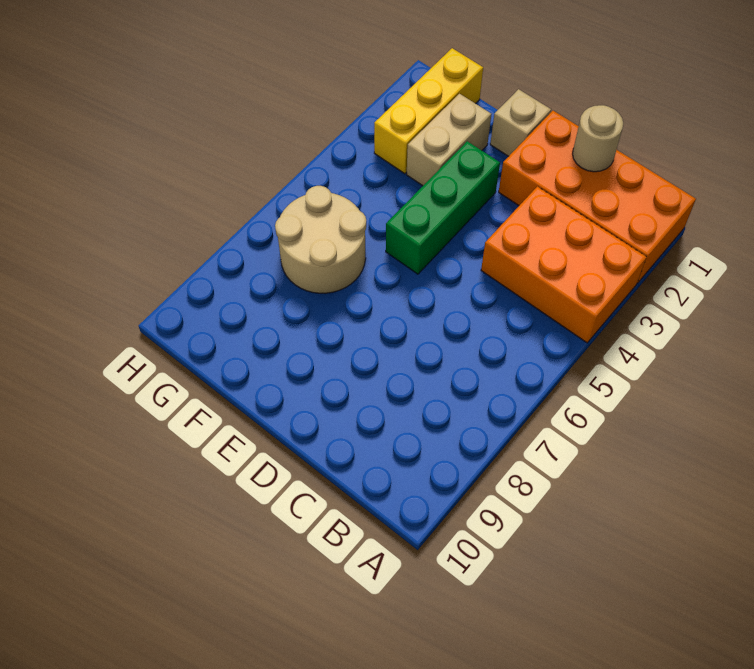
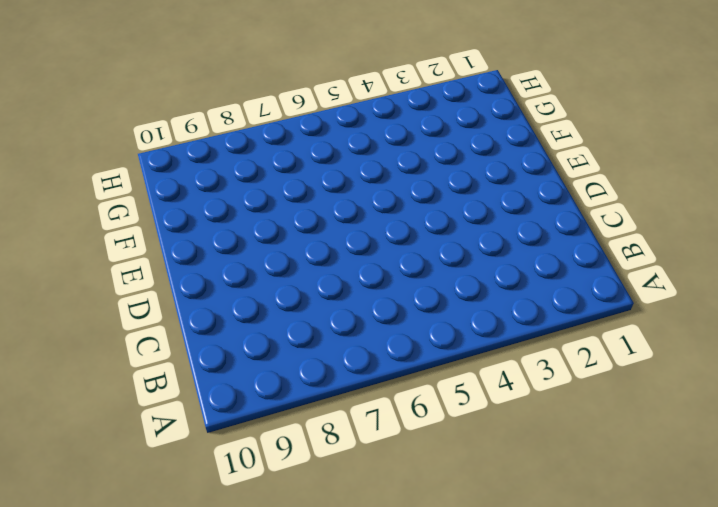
none -> orange 2x4 brick [499,111,696,283]
none -> orange 2x3 brick [481,186,646,343]

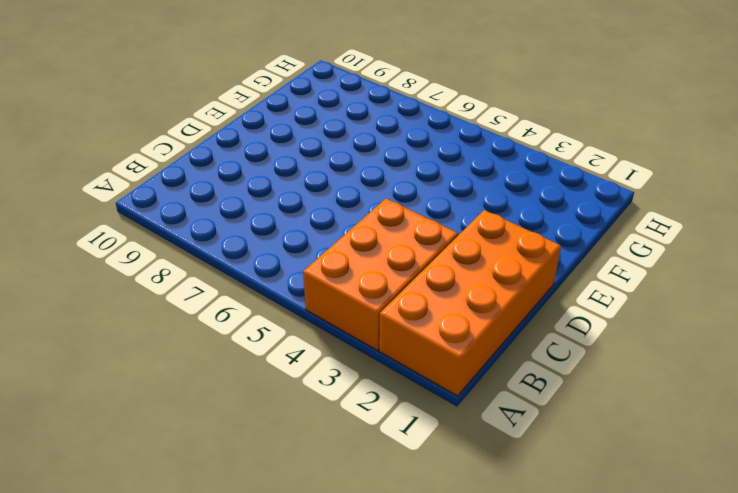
none -> tan 1x1 brick [490,89,551,156]
none -> green 1x3 brick [386,141,500,274]

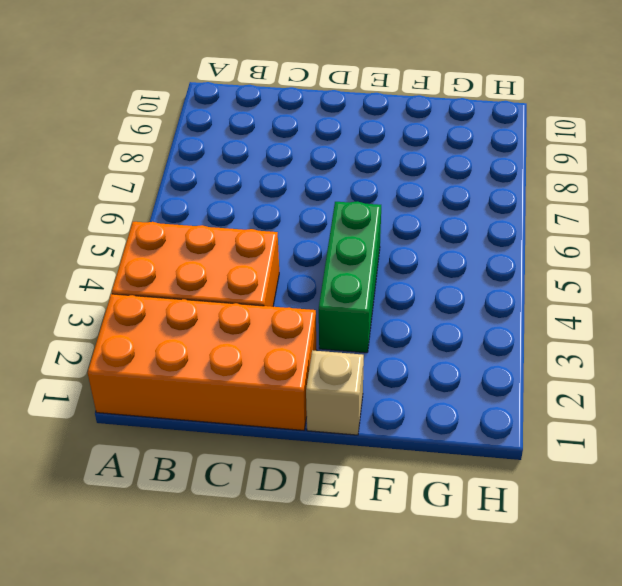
none -> tan 1x2 brick [407,94,491,186]
none -> tan 2x2 round brick [275,186,366,293]

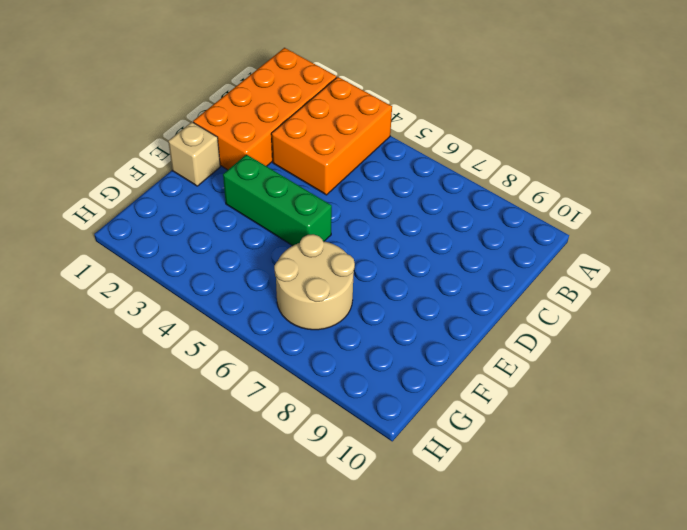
none -> tan 1x2 brick [407,94,491,186]
none -> yellow 1x3 brick [374,48,483,174]

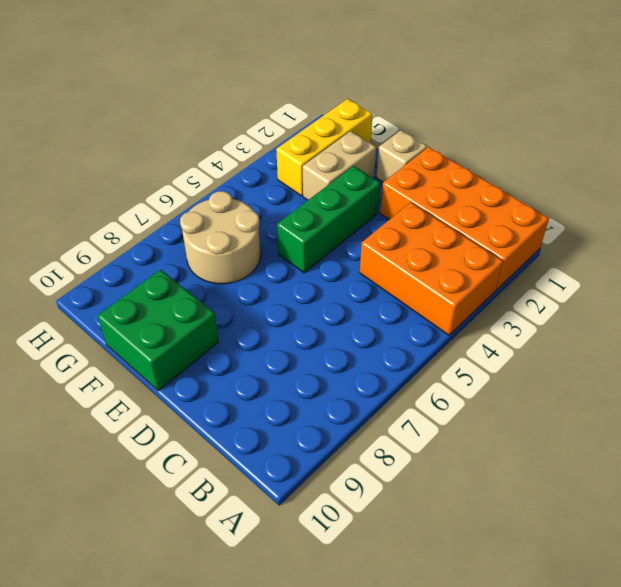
green 2x2 brick [97,270,219,391] -> none
none -> tan 1x1 round brick [573,105,623,172]

